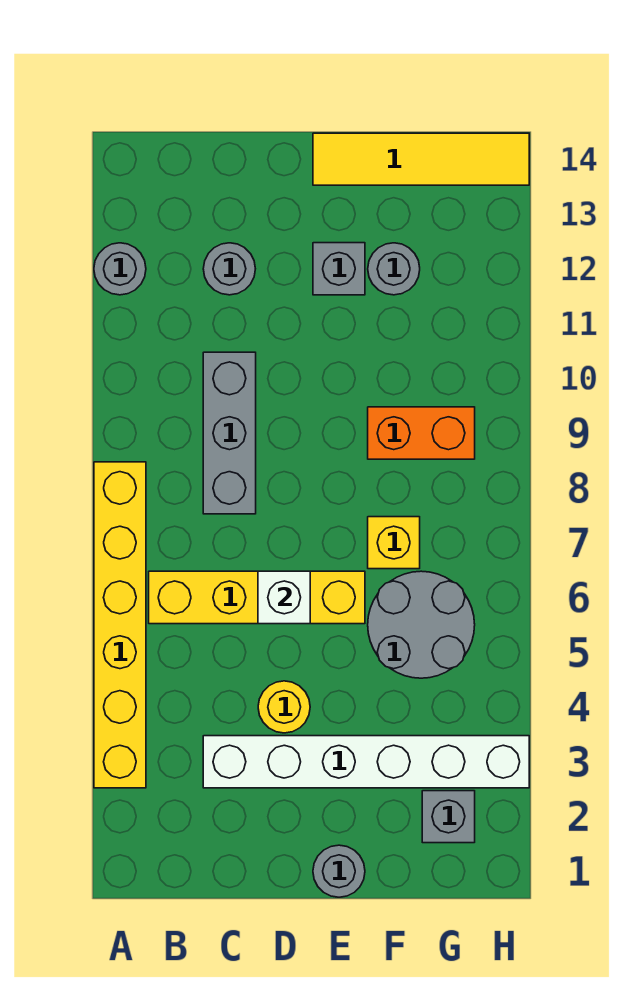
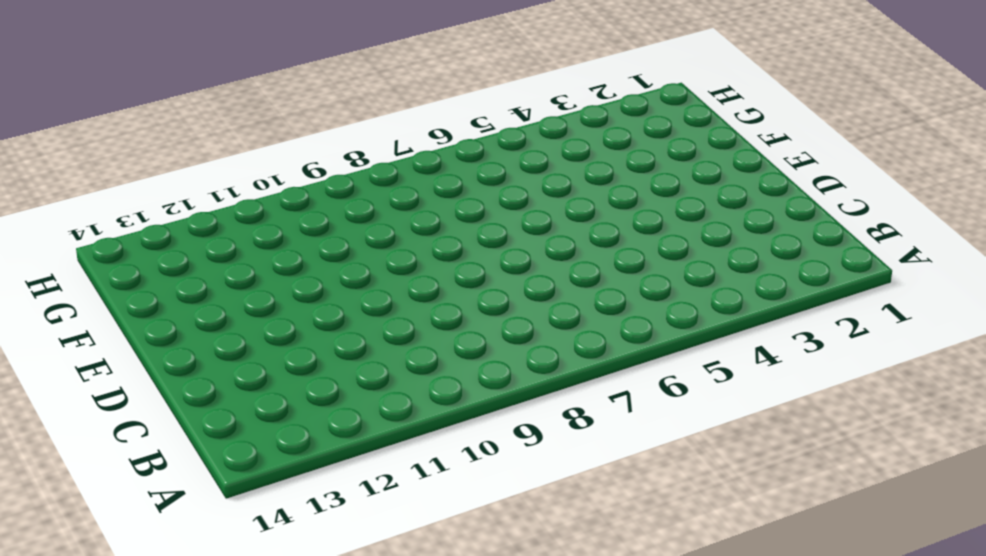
none -> yellow 1x6 brick [94,462,146,788]
none -> grey 1x1 round brick [94,243,146,295]
none -> yellow 1x4 brick [149,571,365,624]

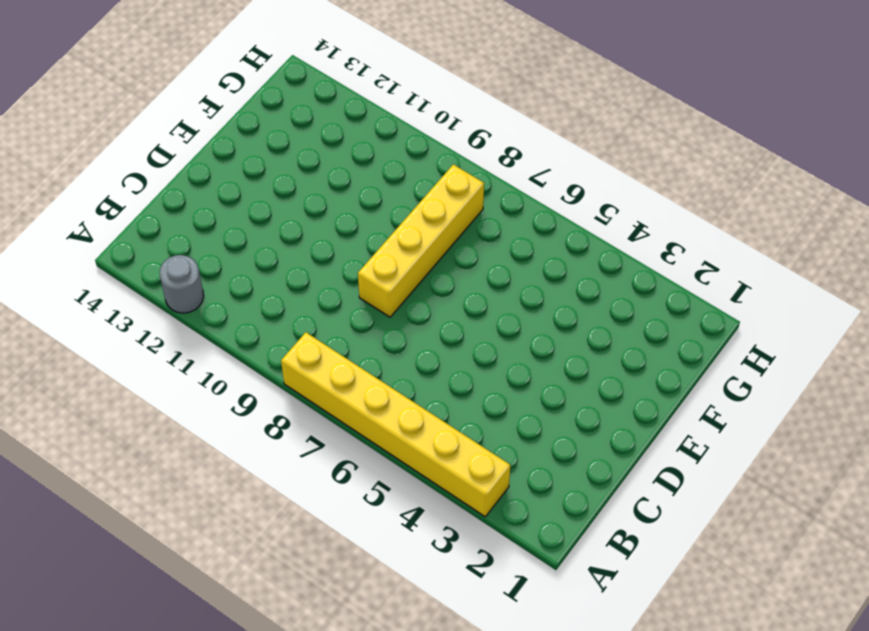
yellow 1x4 brick [358,164,484,317] -> yellow 1x4 brick moved to [149,571,365,624]
none -> white 1x6 brick [203,736,529,788]
none -> grey 1x3 brick [203,352,256,514]
none -> grey 1x1 round brick [203,243,255,295]

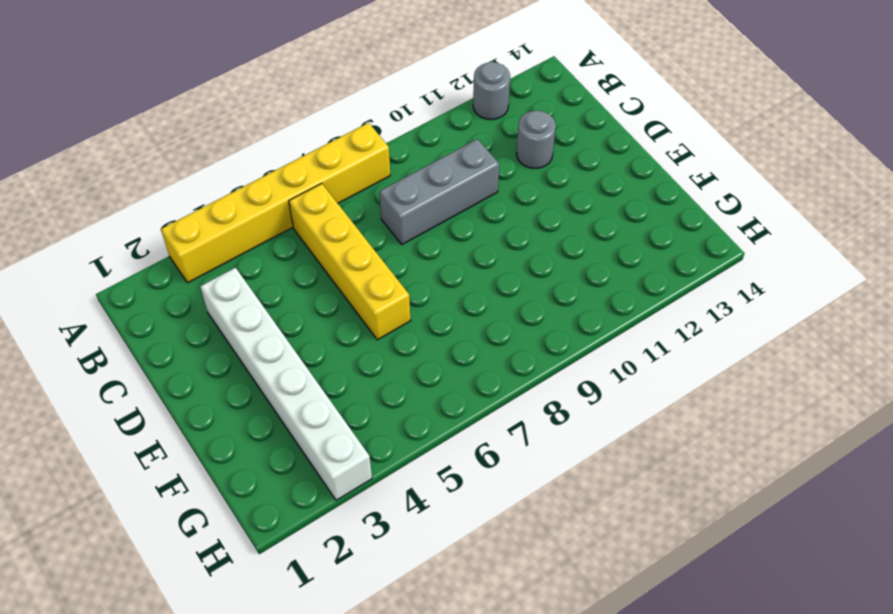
none -> yellow 1x1 round brick [258,681,310,733]
none -> grey 1x1 round brick [313,845,365,897]
none -> grey 1x1 brick [313,243,365,295]

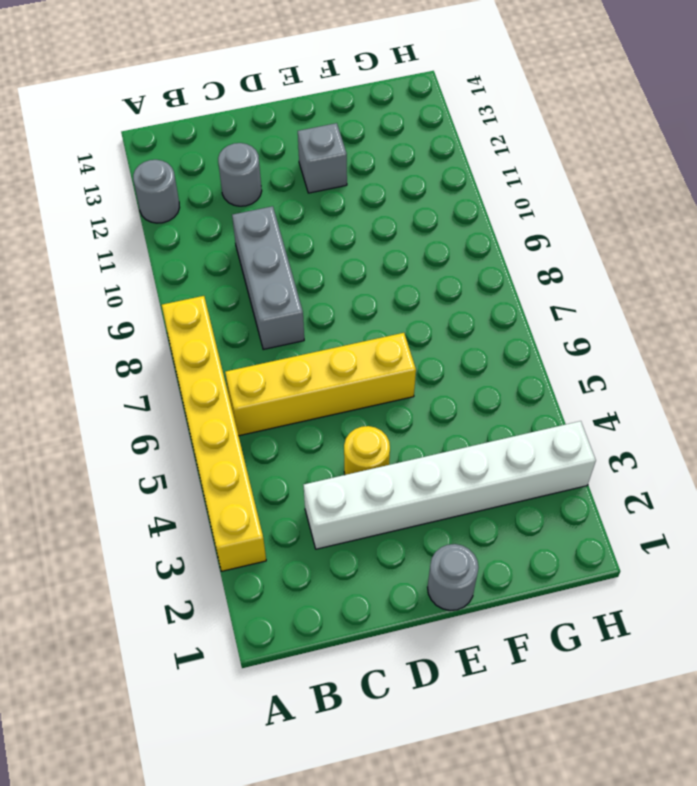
none -> yellow 1x4 tile [313,133,529,185]
none -> grey 2x2 round brick [368,571,475,678]
none -> yellow 1x1 brick [368,517,420,569]

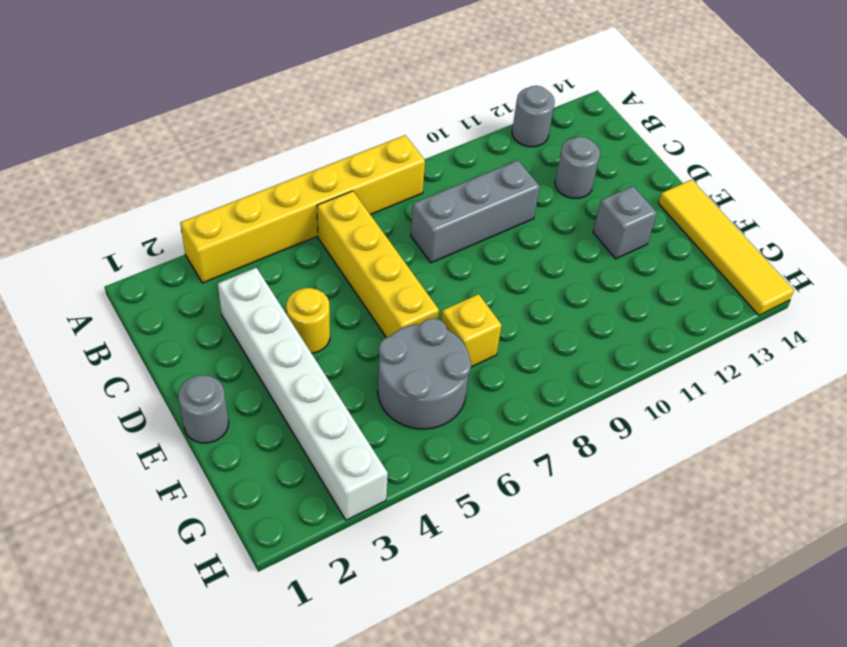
none -> orange 1x2 brick [368,407,475,459]
none -> grey 1x1 round brick [368,243,420,295]
none -> grey 1x1 brick [422,791,475,843]

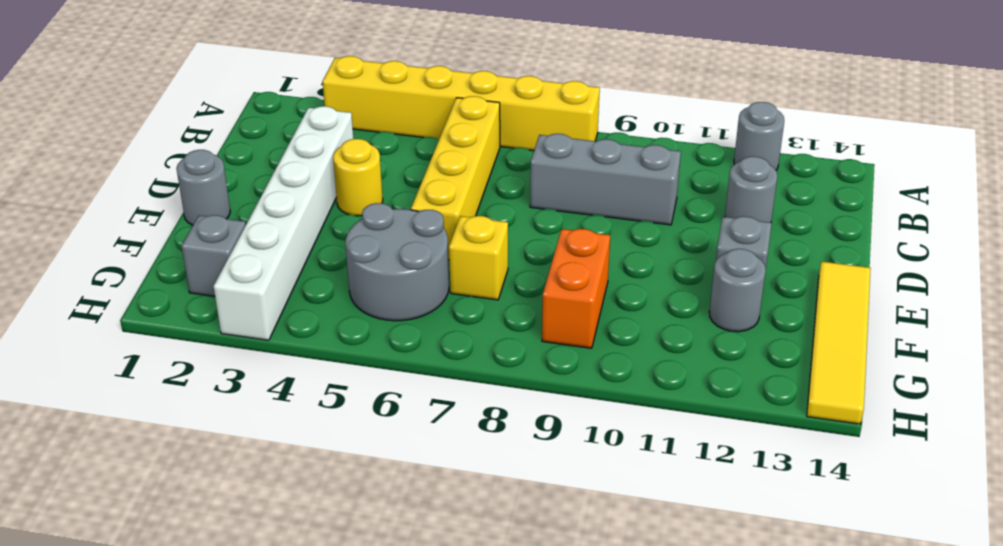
none -> white 1x1 brick [258,571,310,624]

